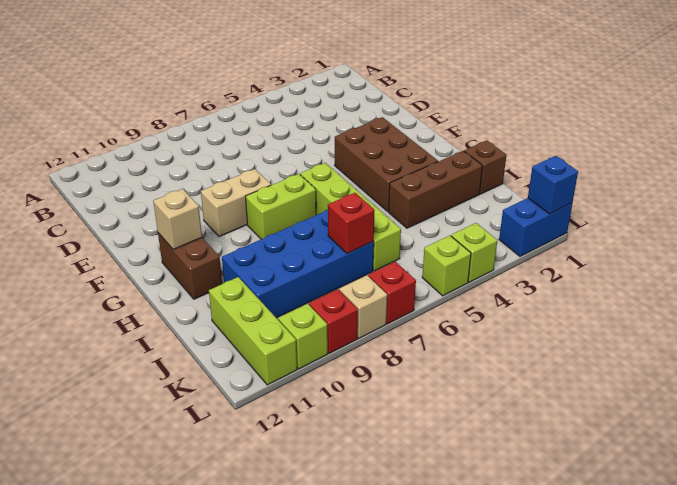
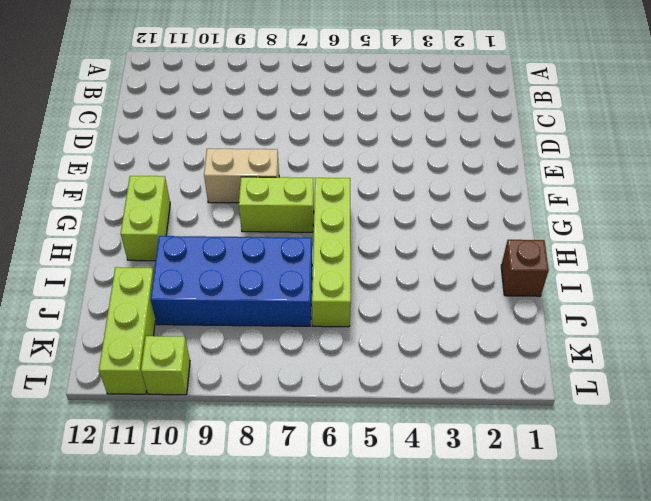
lime 1x2 brick [121,176,170,261] -> brown 1x2 brick [158,233,222,299]
none -> brown 2x3 brick [335,117,438,211]
none -> brown 1x3 brick [389,151,483,228]
none -> blue 1x2 brick [499,198,572,256]

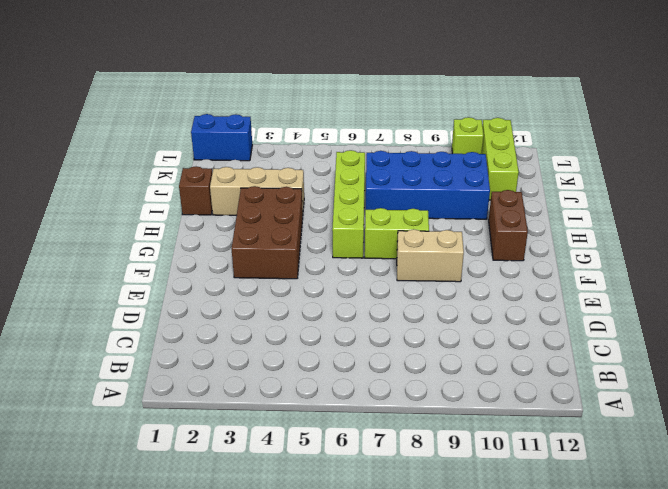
tan 1x3 brick [210,167,304,215] -> brown 1x3 brick [389,151,483,228]
none -> lime 1x1 brick [451,223,497,282]
none -> lime 1x1 brick [422,235,471,296]
none -> red 1x1 brick [368,262,416,324]

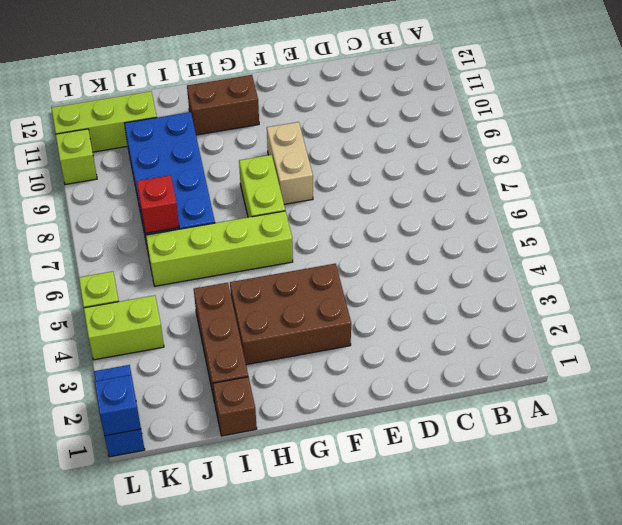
lime 1x2 brick [84,295,164,360] -> lime 1x1 brick [451,223,497,282]
none -> red 1x1 brick [368,262,416,324]
none -> tan 1x1 brick [339,275,387,338]
none -> red 1x1 brick [309,289,358,353]

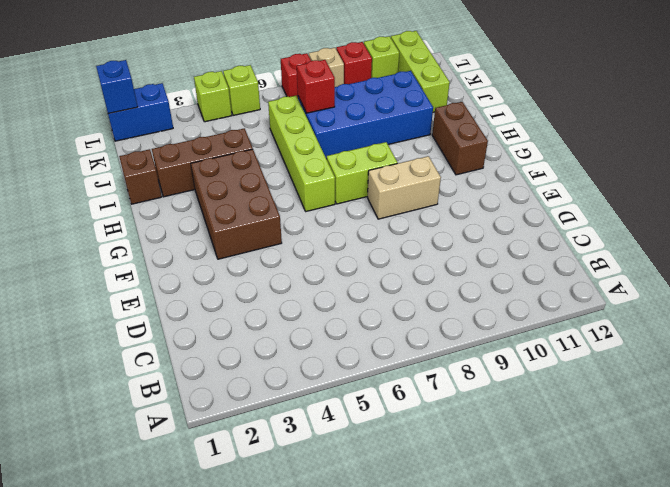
none -> tan 1x1 brick [153,189,202,249]

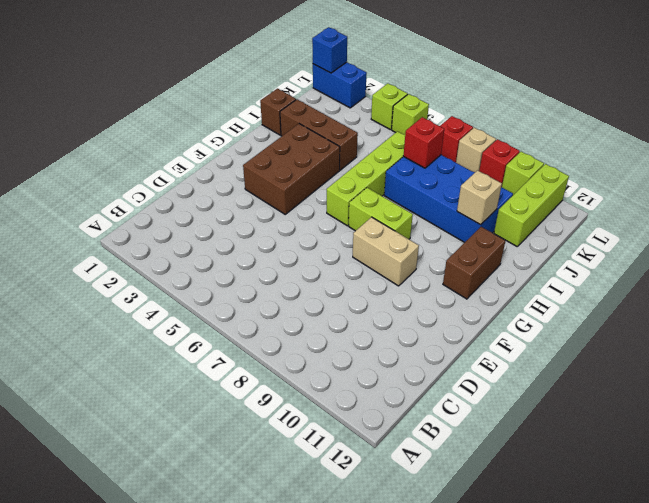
tan 1x1 brick [457,170,502,225] -> tan 1x1 brick moved to [153,189,202,249]

